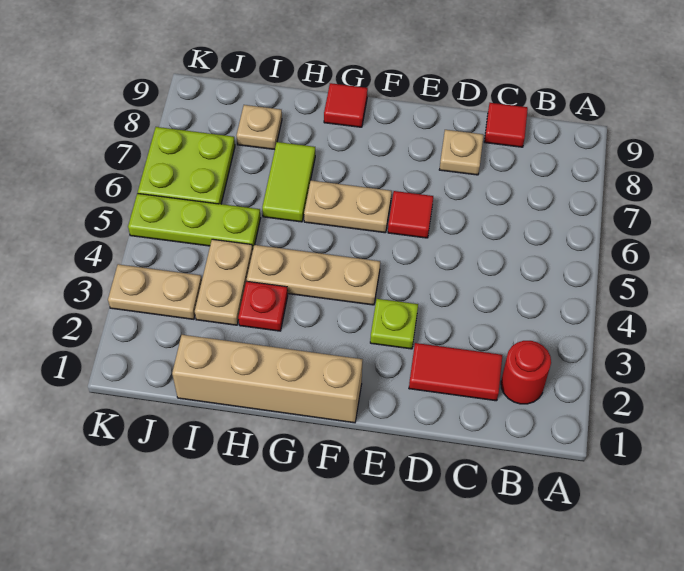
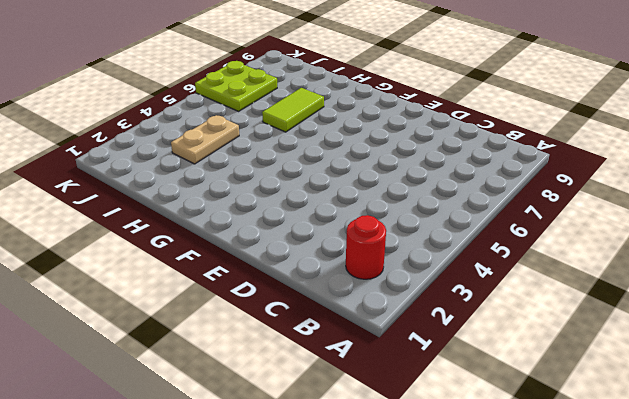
none -> red 1x2 tile [409,343,502,401]
none -> red 1x1 tile [484,103,528,147]
none -> tan 1x1 plate [439,130,484,175]

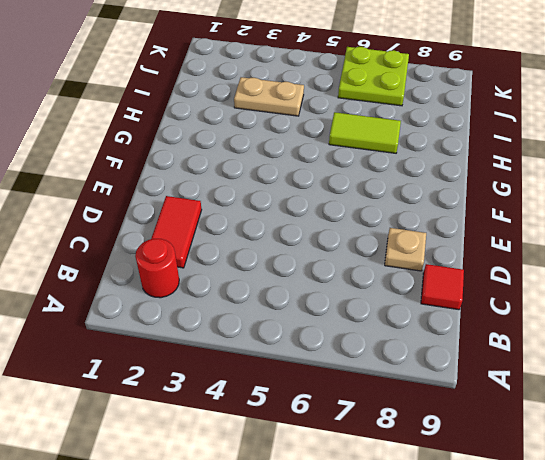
none -> lime 1x1 plate [370,299,418,349]
none -> red 1x1 tile [388,191,433,238]
none -> tan 1x4 brick [172,335,363,423]

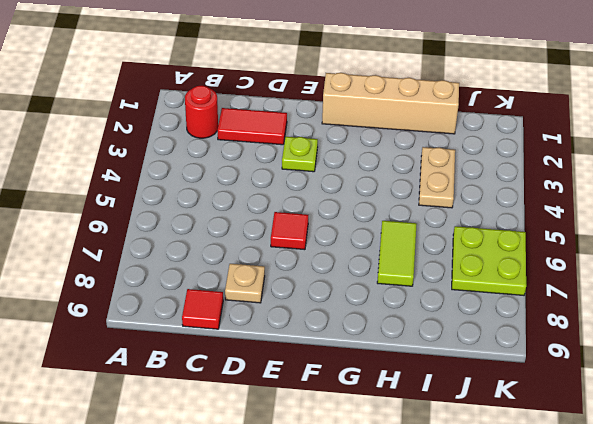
none -> tan 1x3 plate [247,245,380,305]
none -> tan 1x2 plate [304,180,392,233]
none -> red 1x1 tile [324,83,368,127]

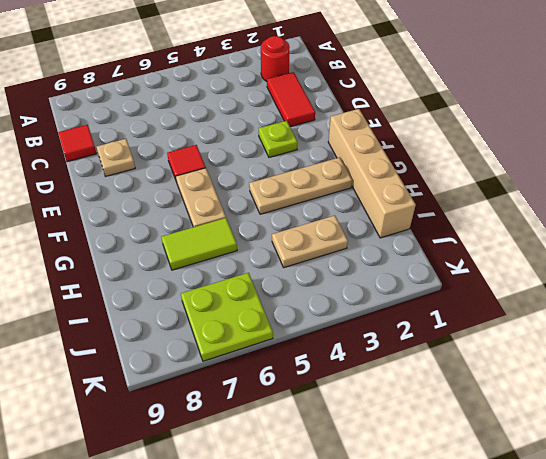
tan 1x3 plate [249,157,352,214] -> tan 1x3 plate turned to [247,245,380,305]
none -> red 1x1 tile [324,83,368,127]
none -> red 1x1 plate [238,281,288,331]
none -> lime 1x3 plate [128,193,261,249]

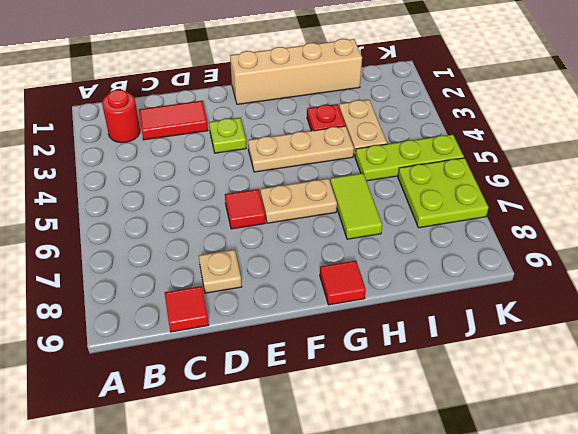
none -> tan 1x1 plate [236,105,282,150]
none -> tan 1x2 plate [108,264,202,319]

